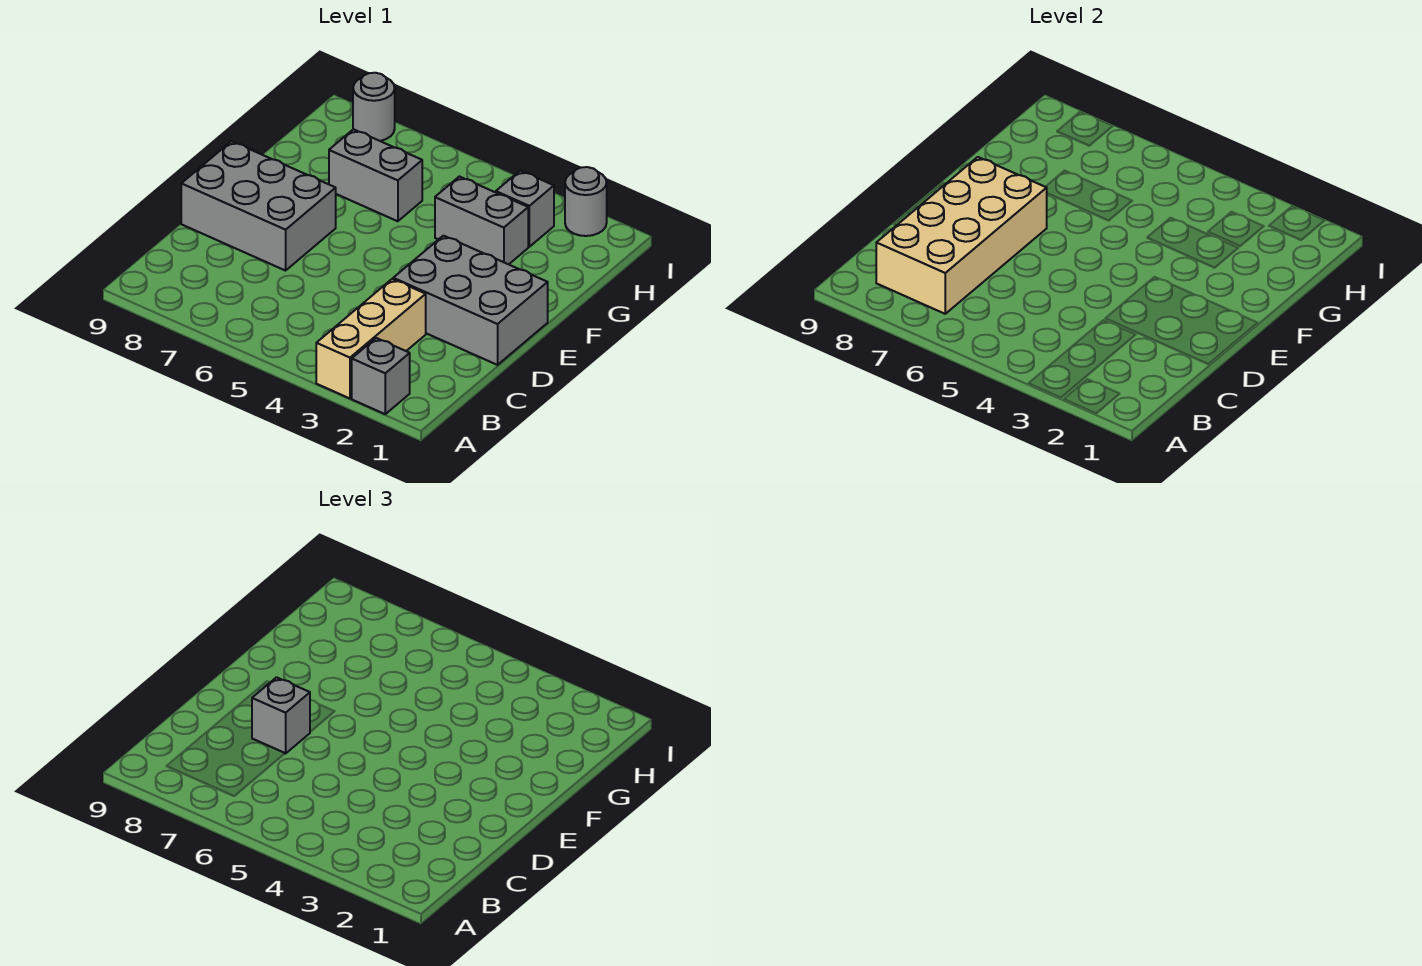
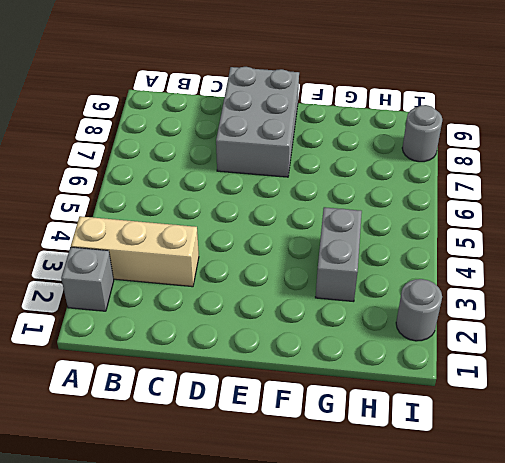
none -> grey 2x3 brick [393,236,548,365]
none -> grey 1x2 brick [329,129,422,221]

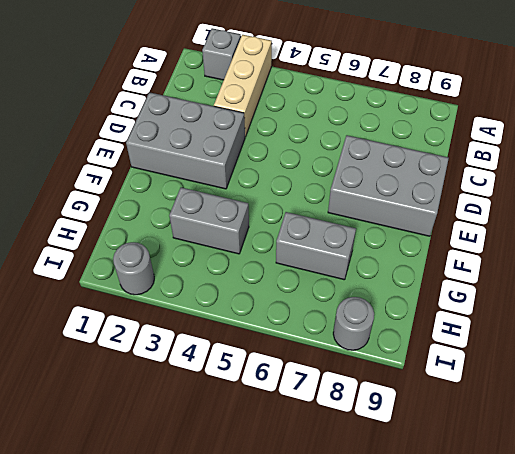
none -> grey 1x1 brick [496,171,554,247]
none -> tan 2x4 brick [876,157,1047,314]

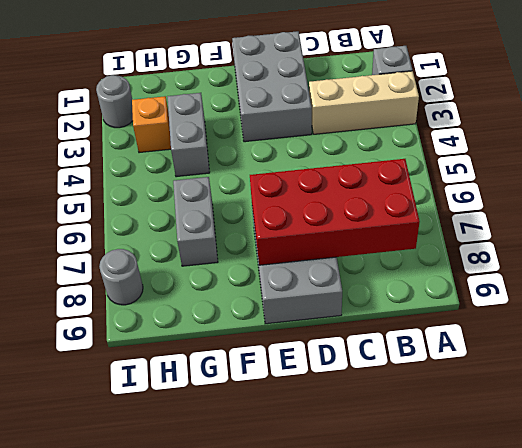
red 2x4 brick [250,159,420,265] -> tan 2x4 brick [876,157,1047,314]
orange 1x1 brick [132,96,171,153] -> grey 1x1 brick [496,171,554,247]
none -> grey 1x1 brick [252,677,310,754]

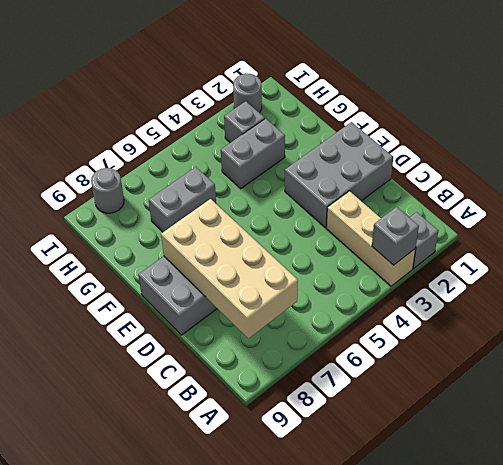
grey 1x1 brick [372,207,419,265] -> grey 1x1 brick moved to [252,677,310,754]

